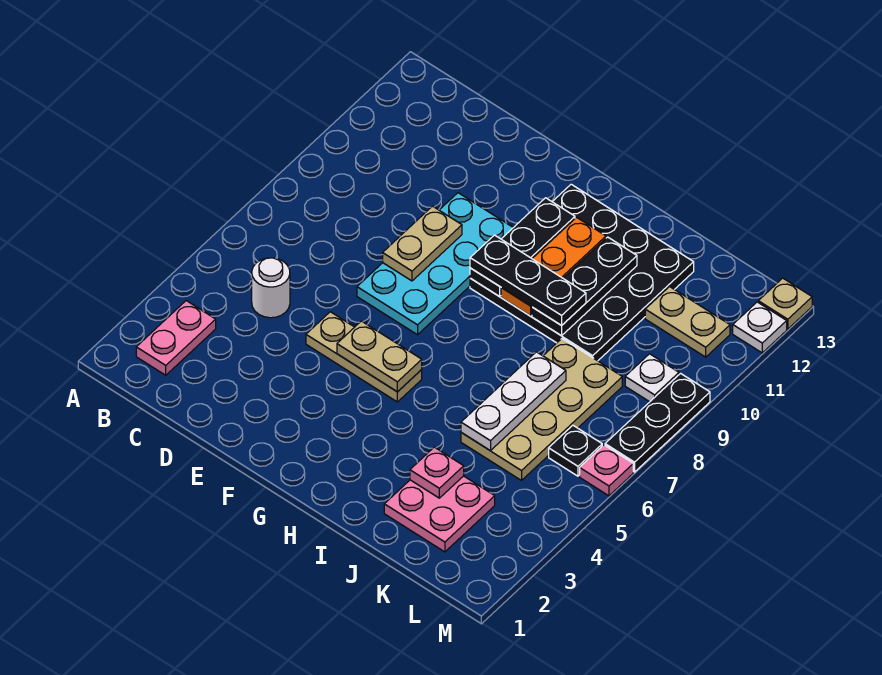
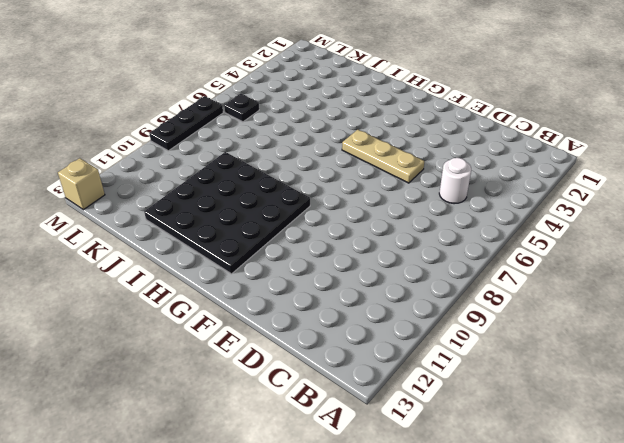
tan 1x1 brick [58,158,105,210] -> tan 1x1 plate [758,278,812,329]
none -> pink 1x2 plate [136,301,216,375]
none -> cyan 2x4 plate [357,193,513,335]
none -> pink 2x2 plate [384,476,495,552]

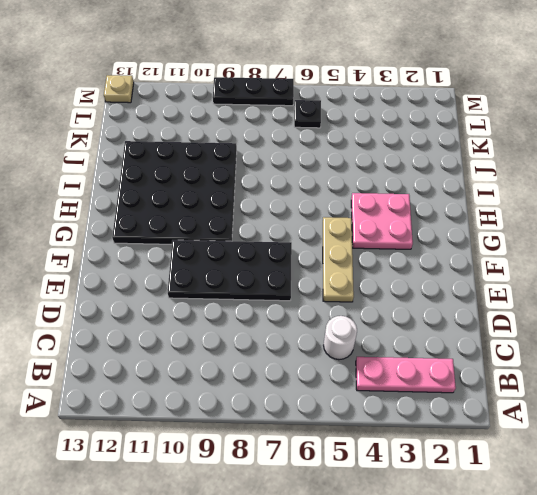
pink 1x3 plate [356,357,456,393] -> pink 1x2 plate [136,301,216,375]
black 2x4 plate [168,240,292,301] -> cyan 2x4 plate [357,193,513,335]
pink 2x2 plate [351,193,413,249] -> pink 2x2 plate moved to [384,476,495,552]
none -> tan 2x4 plate [461,339,622,480]
none -> tan 1x2 plate [645,287,730,357]
none -> white 1x1 plate [625,354,679,402]

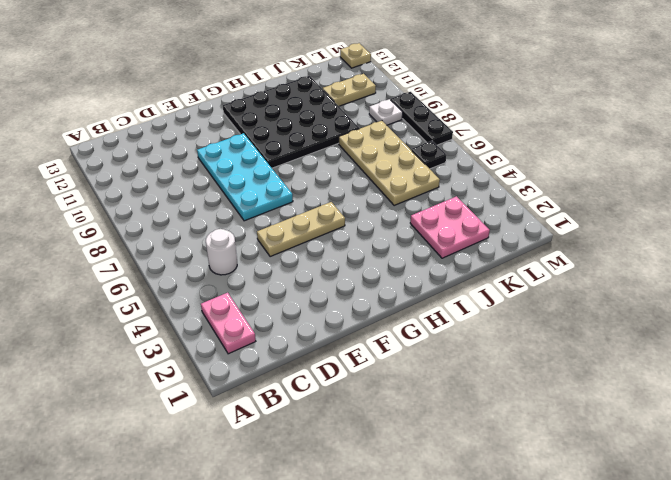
none -> pink 1x1 plate [580,445,633,496]
none -> white 1x1 plate [733,302,787,353]
none -> tan 1x2 plate [383,206,462,281]

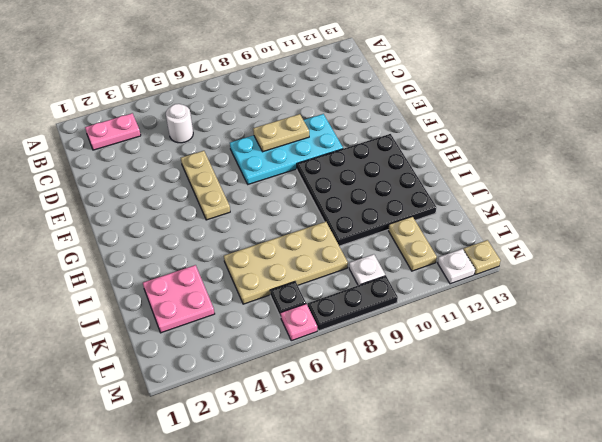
none -> tan 1x2 plate [337,321,422,392]
none -> black 1x3 plate [470,198,575,296]
none -> orange 1x3 plate [501,217,606,316]

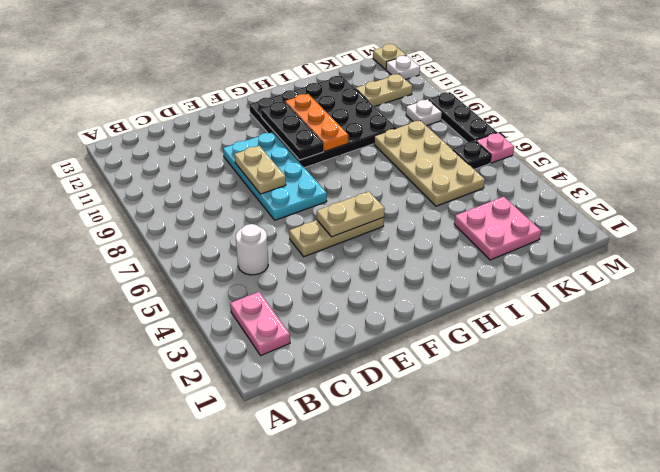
none -> black 1x3 plate [532,237,637,336]
none -> pink 1x1 plate [410,447,464,498]
none -> white 1x3 plate [461,352,566,451]

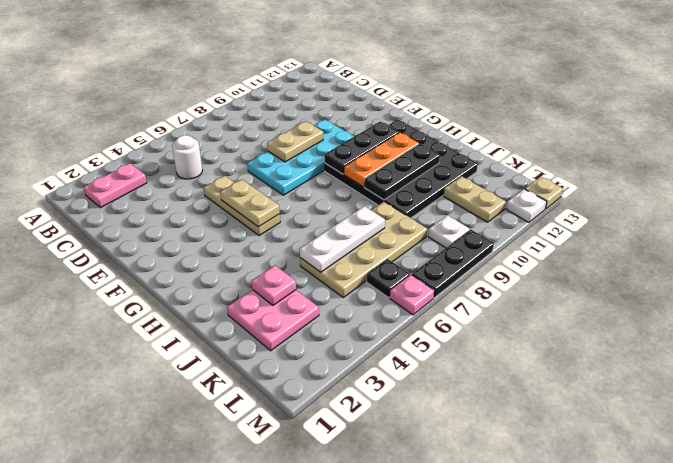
none -> black 1x3 plate [470,235,586,325]

